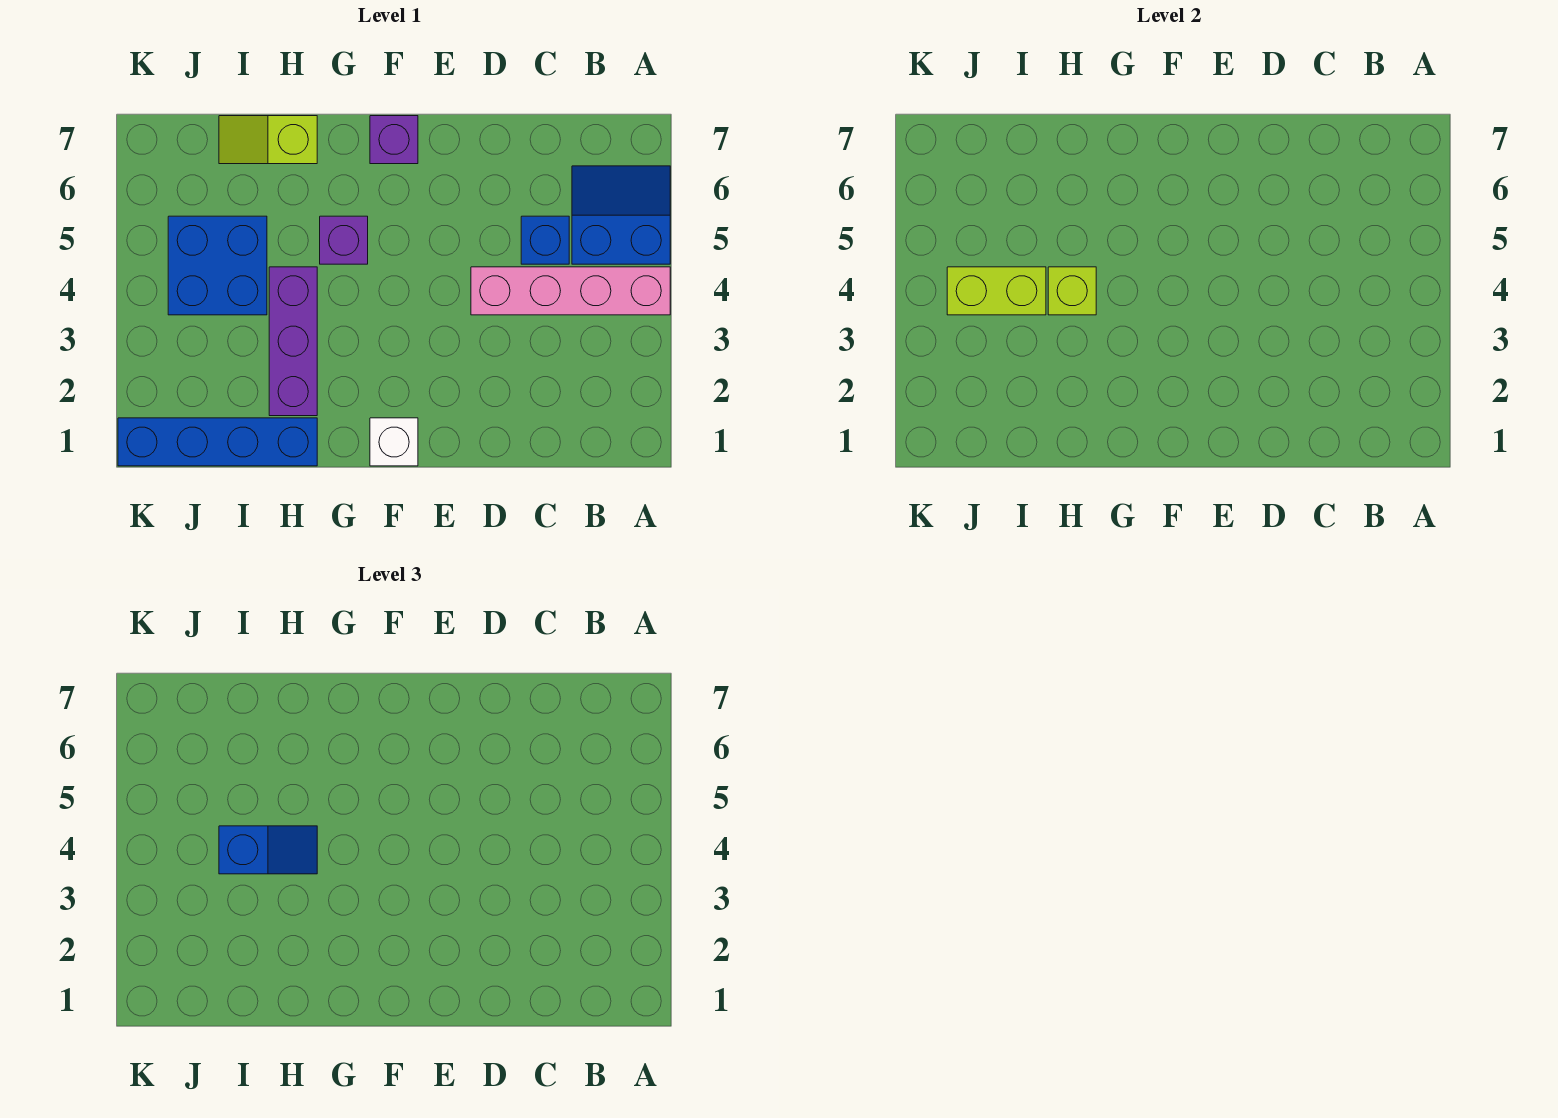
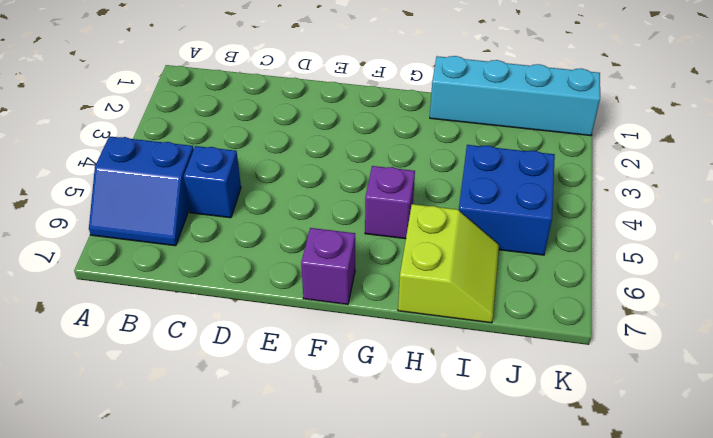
cyan 1x4 brick [430,56,600,136] -> blue 1x4 brick [118,418,317,466]
lime 2x2 slope [398,204,499,323] -> lime 1x2 slope [219,116,317,164]
none -> pink 1x4 brick [471,267,670,315]
none -> white 1x1 brick [370,418,418,466]
none -> purple 1x3 brick [269,267,317,416]

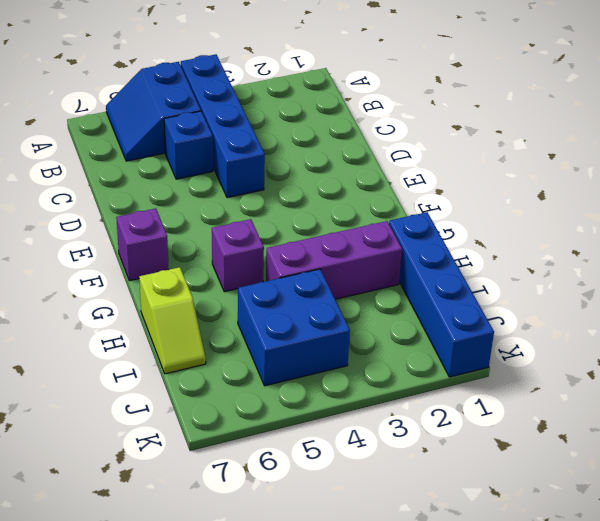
blue 1x4 brick [181,54,265,198] -> pink 1x4 brick [471,267,670,315]
none -> white 1x1 brick [370,418,418,466]
none -> lime 1x1 brick [1048,267,1096,315]
none -> lime 1x2 brick [947,267,1046,315]

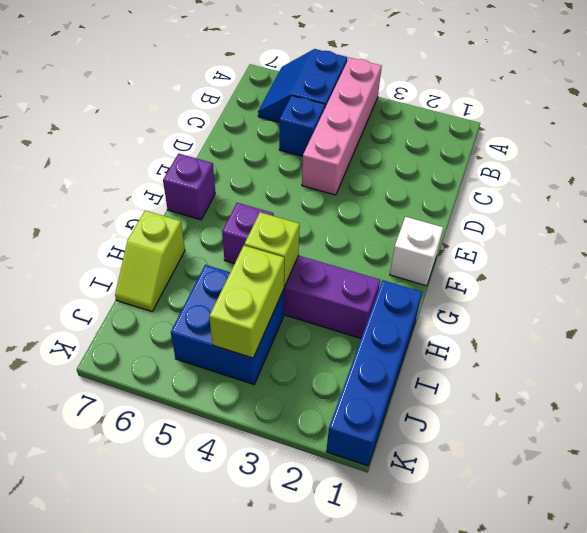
none -> blue 1x2 slope [219,826,317,874]

